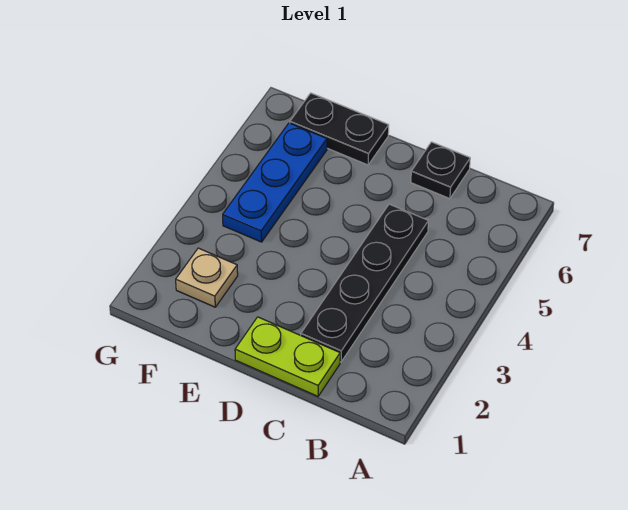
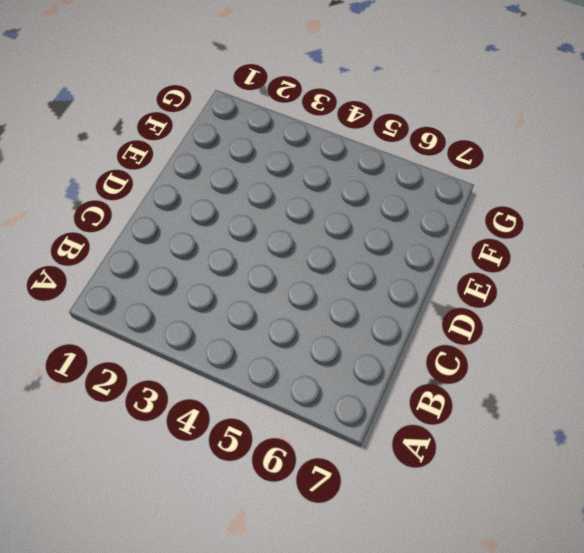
none -> lime 1x2 plate [235,317,340,396]
none -> black 1x4 plate [301,204,428,362]

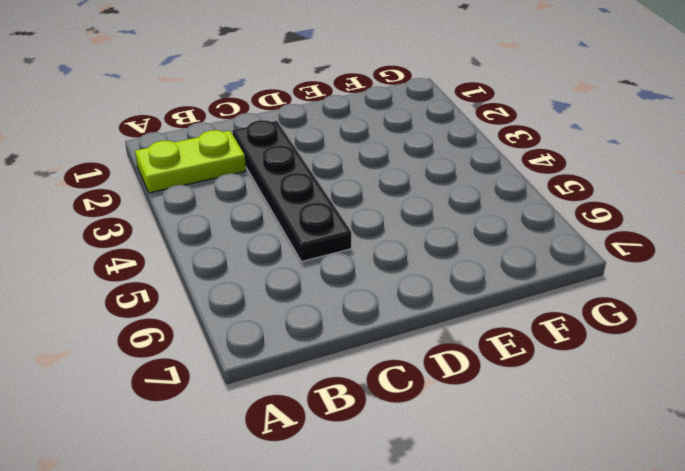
lime 1x2 plate [135,130,246,193] -> lime 1x2 plate moved to [235,317,340,396]
none -> black 1x1 plate [411,142,470,199]
none -> black 1x2 plate [290,93,389,165]

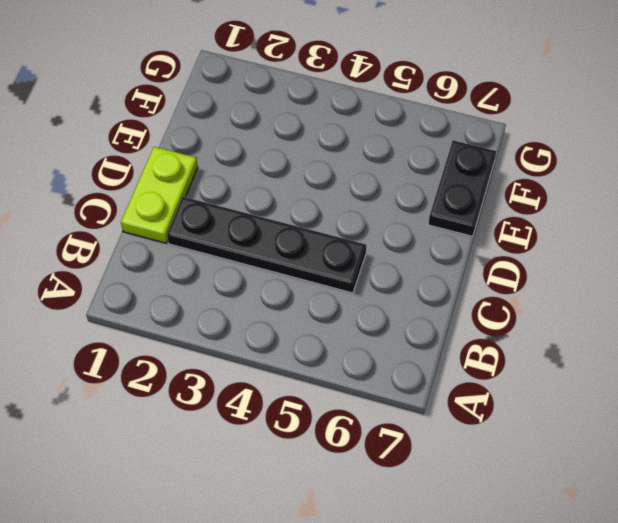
none -> black 1x1 plate [411,142,470,199]
none -> tan 1x1 plate [176,248,238,307]

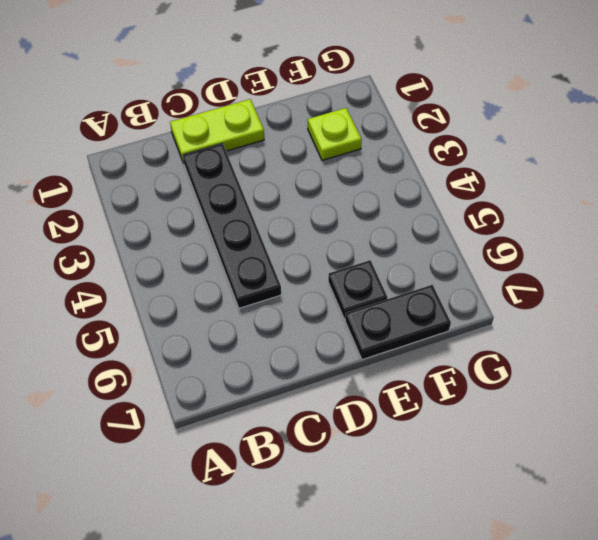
black 1x1 plate [328,260,387,319] -> black 1x1 plate moved to [411,142,470,199]
lime 1x1 plate [308,108,362,160] -> tan 1x1 plate [176,248,238,307]
none -> blue 1x3 plate [223,123,327,242]

